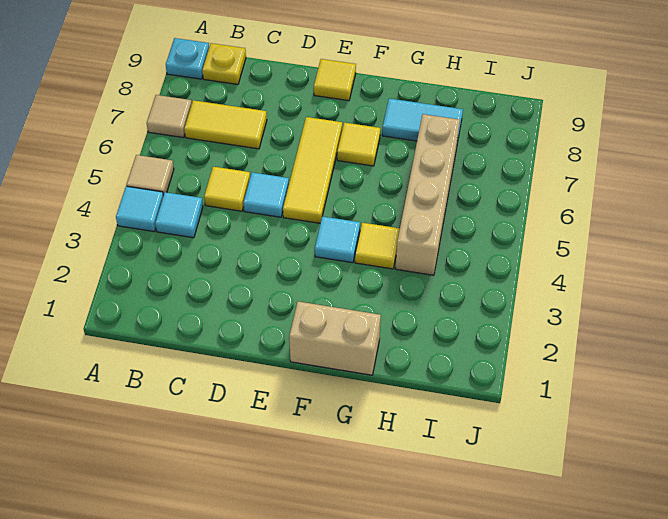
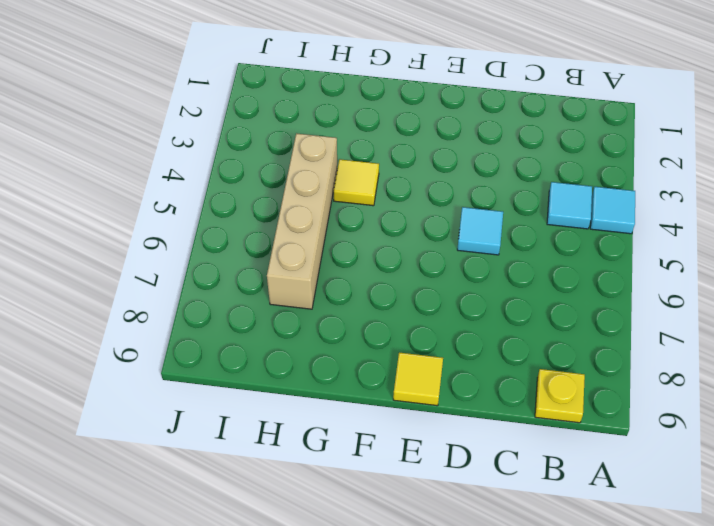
none -> tan 1x1 tile [126,155,174,196]
none -> tan 1x1 tile [147,95,192,138]
none -> cyan 1x1 plate [166,38,209,79]

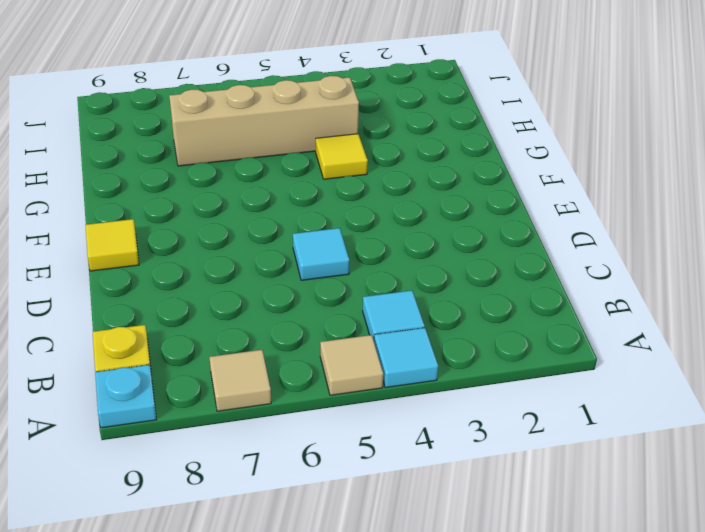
none -> yellow 1x2 tile [184,100,267,149]
none -> yellow 1x1 tile [204,167,250,211]
none -> yellow 1x3 tile [283,117,342,223]

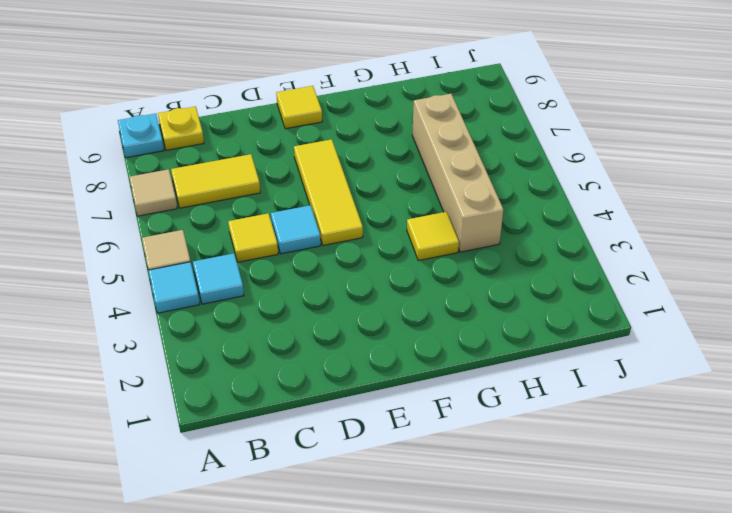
none -> tan 1x2 brick [289,302,381,375]
none -> cyan 1x1 tile [315,216,360,263]
none -> yellow 1x1 tile [337,123,380,166]

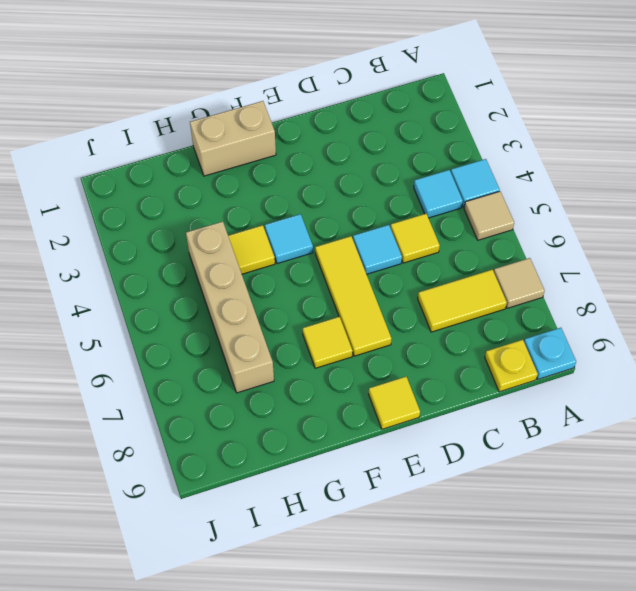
none -> cyan 1x2 tile [382,99,463,143]

